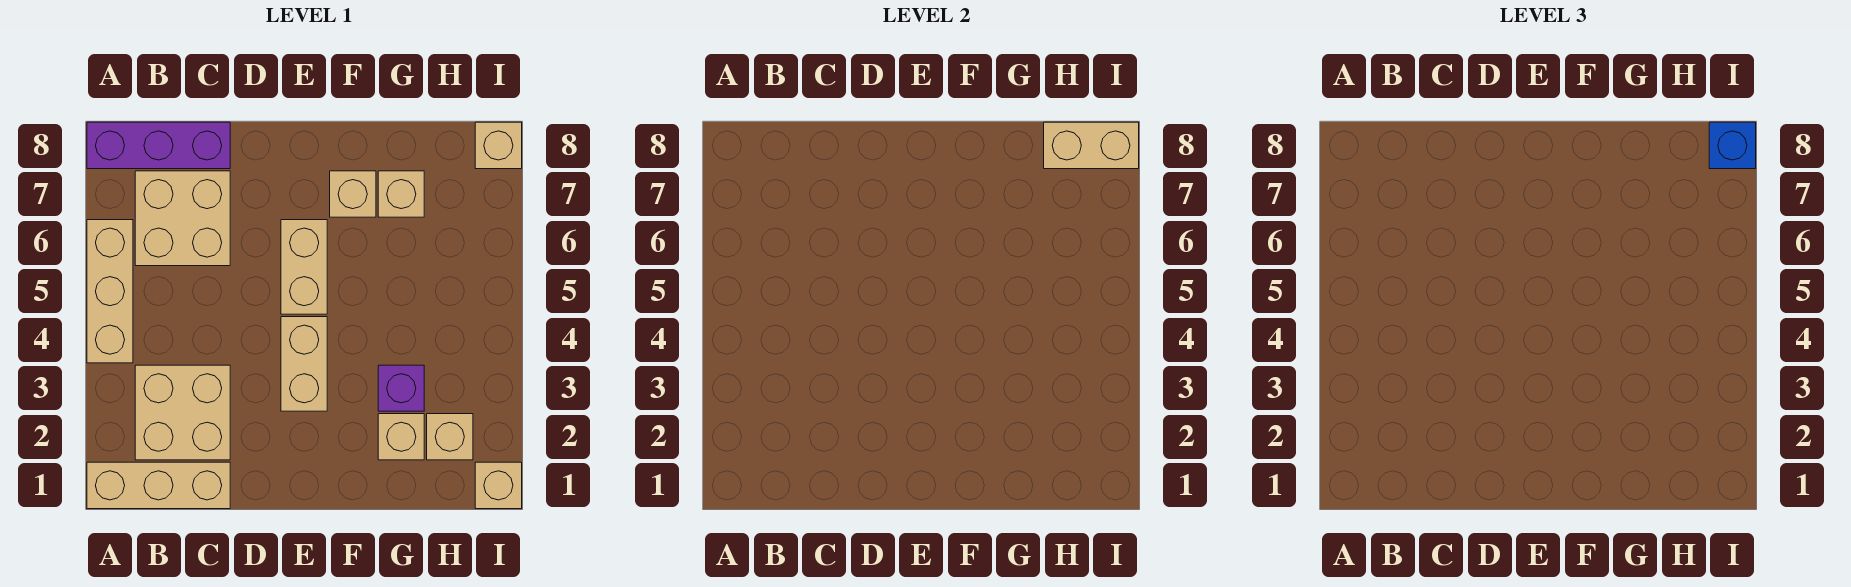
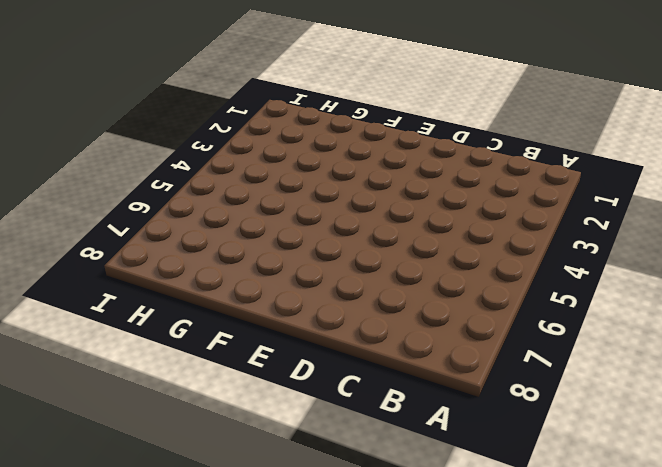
none -> tan 1x3 brick [87,462,230,509]
none -> tan 1x3 brick [87,220,133,363]
none -> purple 1x3 brick [87,122,230,169]

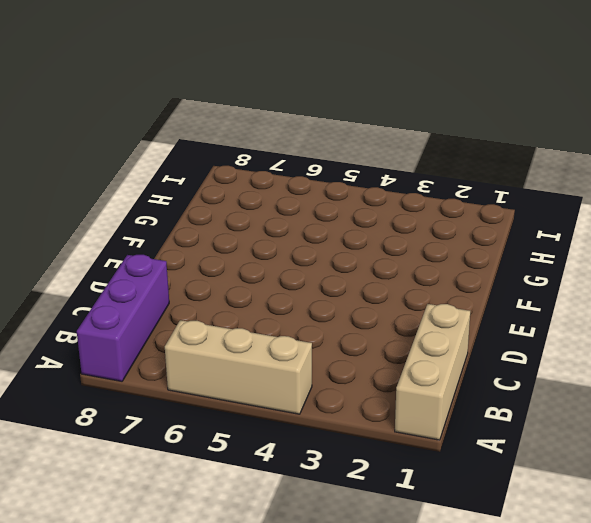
none -> tan 2x2 brick [135,365,230,460]
none -> tan 2x2 brick [135,171,230,266]
none -> tan 1x2 brick [281,317,327,411]

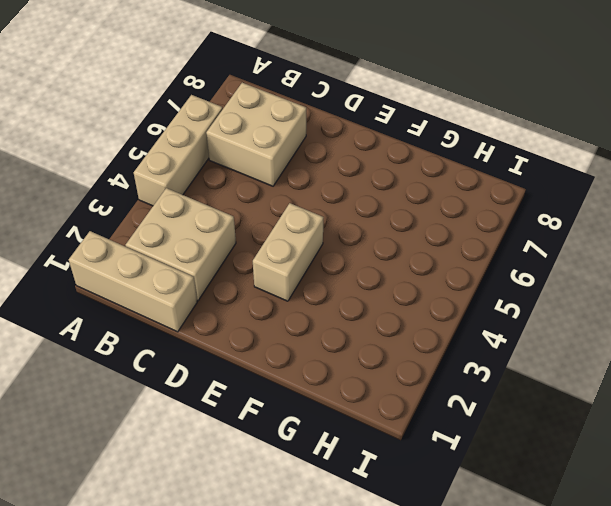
none -> purple 1x3 brick [87,122,230,169]
none -> tan 1x2 brick [281,220,327,314]
none -> tan 1x1 brick [330,171,376,217]

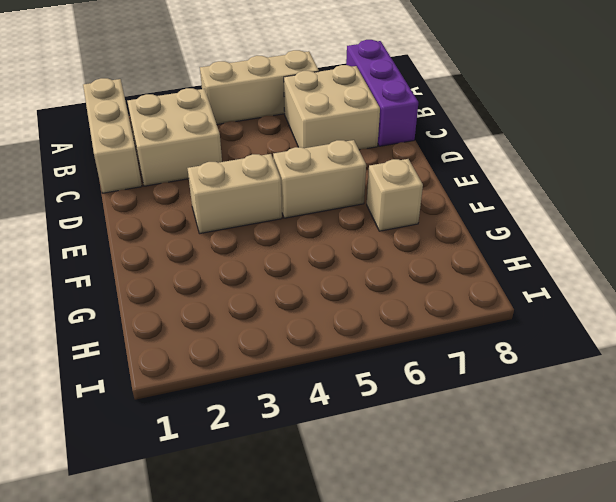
none -> tan 1x1 brick [378,414,424,460]
none -> purple 1x1 brick [378,365,424,411]
none -> tan 1x1 brick [378,171,424,217]

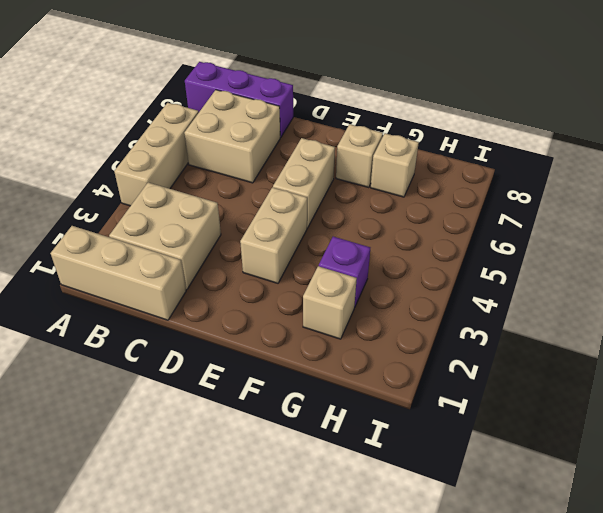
none -> tan 1x1 brick [427,414,473,460]
none -> tan 1x1 brick [475,462,522,509]
none -> tan 1x1 brick [475,122,522,169]

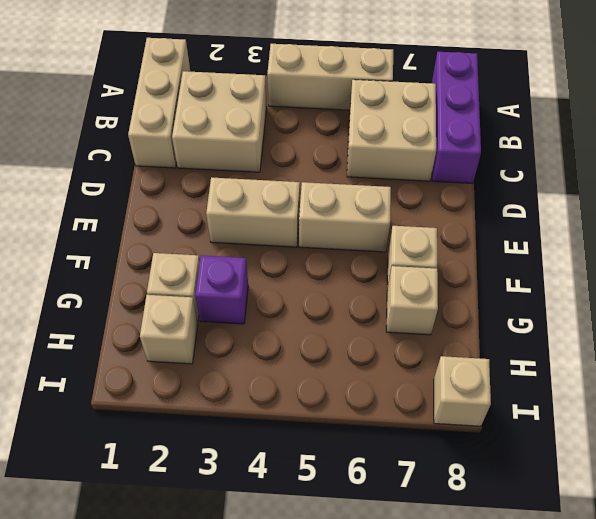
none -> tan 1x1 brick [475,462,522,509]
none -> tan 1x2 brick [1044,122,1139,169]
none -> blue 1x1 brick [1709,122,1756,169]

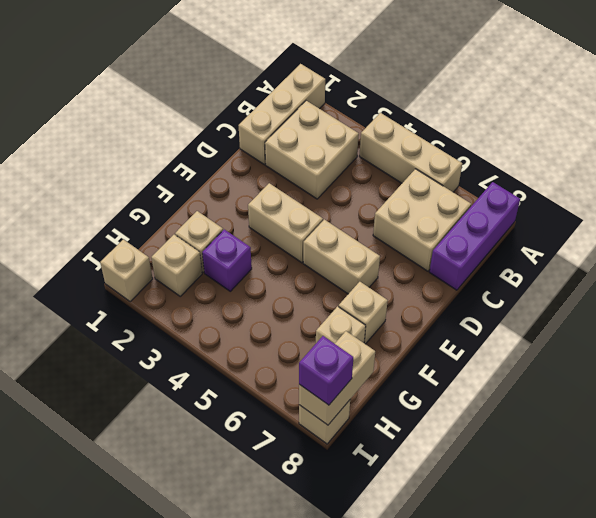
purple 1x1 brick [299,336,353,405] -> blue 1x1 brick [1709,122,1756,169]

